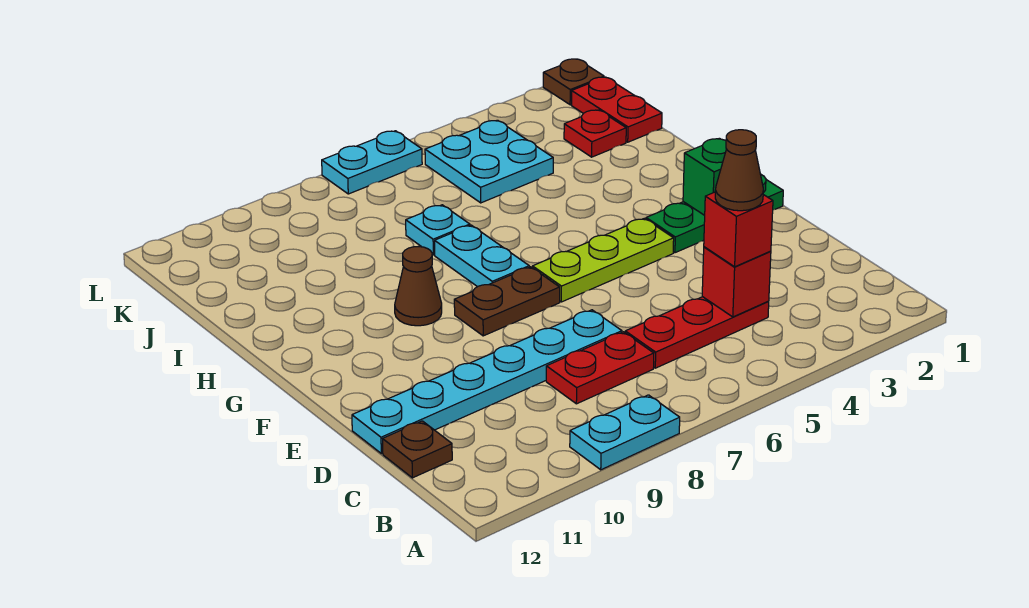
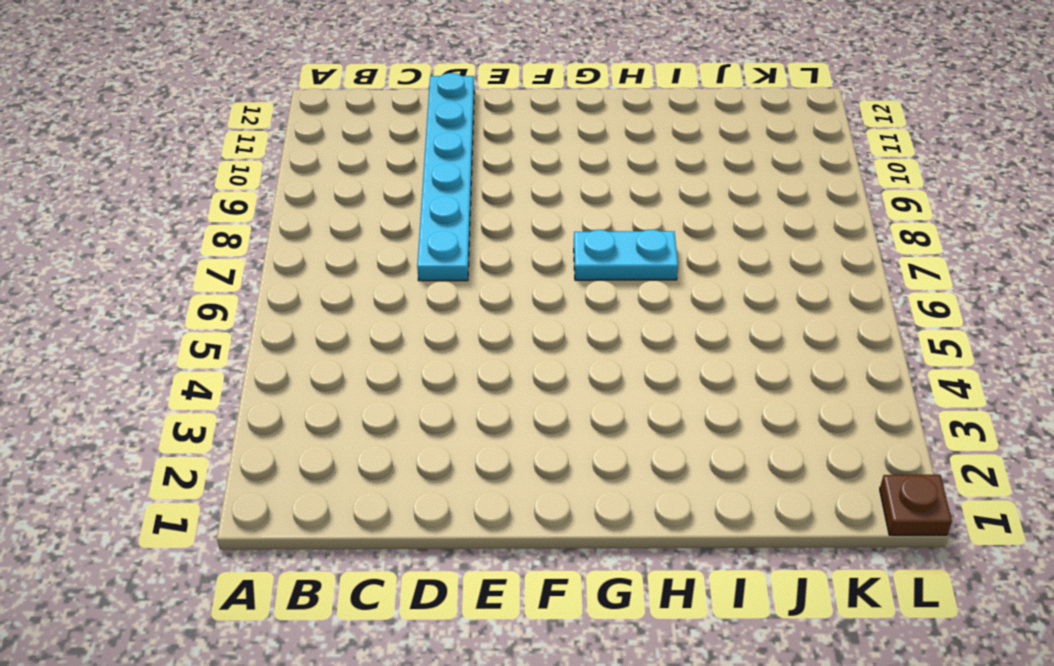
none -> cyan 1x2 plate [570,395,680,470]
none -> red 1x3 plate [625,297,769,368]
none -> red 1x2 plate [546,332,654,404]

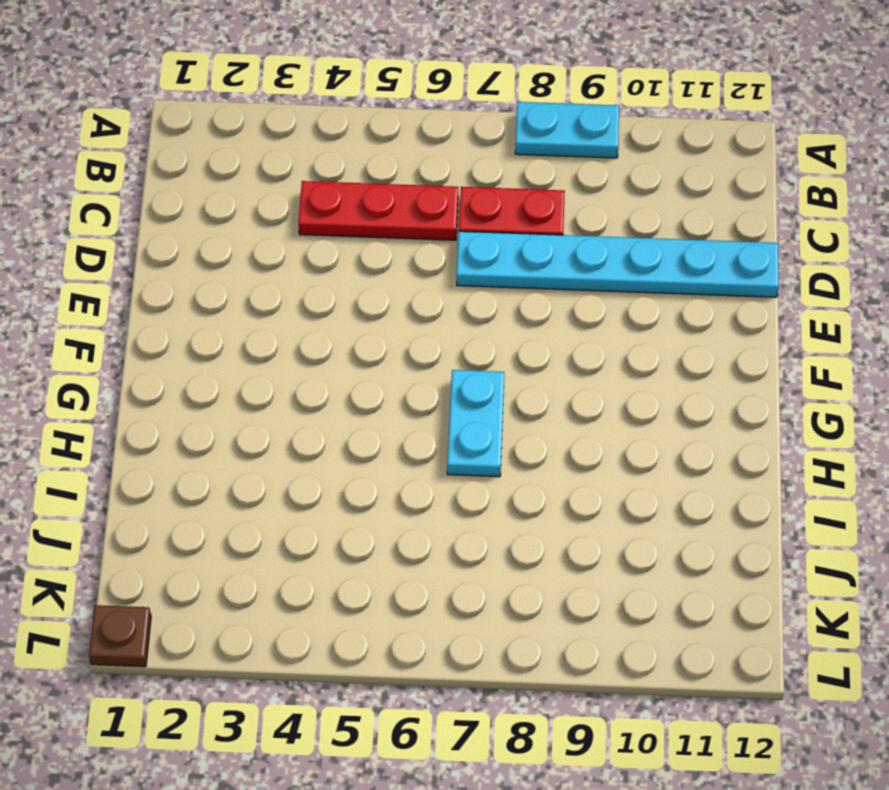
none -> brown 1x1 plate [383,421,452,478]
none -> green 1x3 plate [646,174,783,253]
none -> lime 1x3 plate [533,218,674,302]

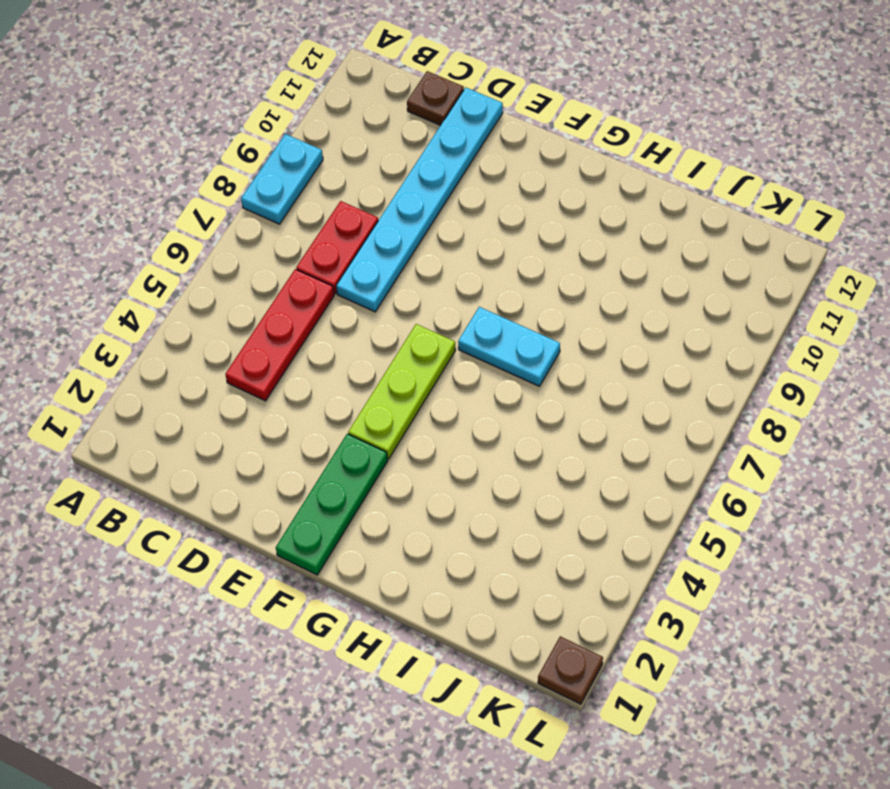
none -> brown 1x2 plate [454,267,560,336]
none -> brown 1x1 cone [395,247,442,326]
none -> cyan 1x1 plate [406,205,470,255]

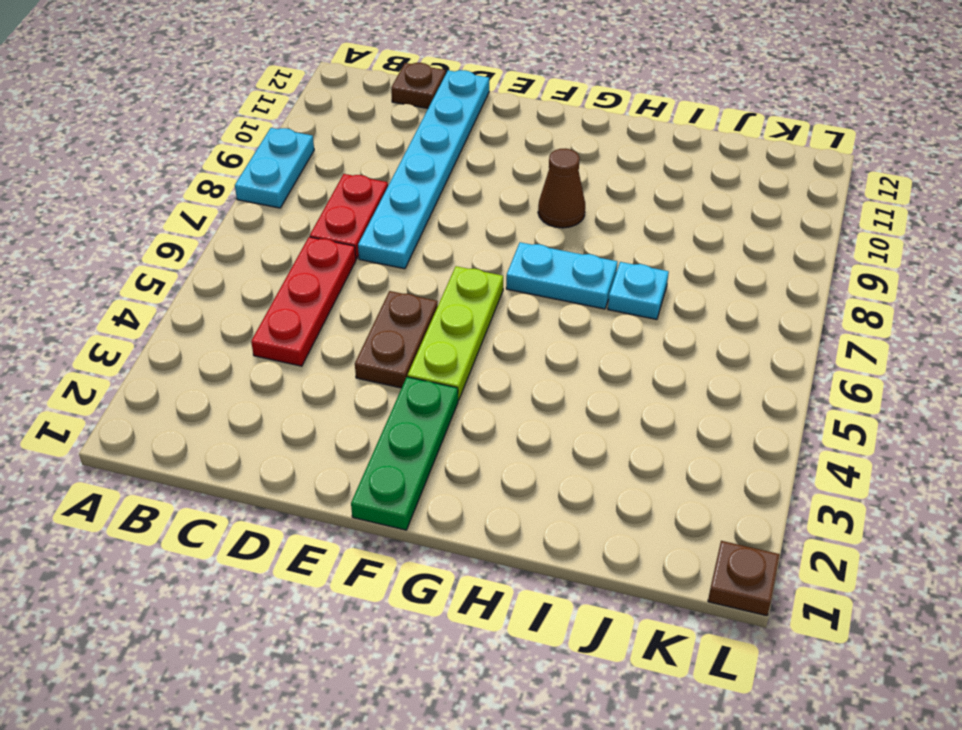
brown 1x2 plate [355,291,438,388] -> brown 1x2 plate moved to [454,267,560,336]
none -> red 1x2 plate [571,77,662,142]
none -> red 1x1 plate [564,110,626,157]
none -> cyan 2x2 plate [425,120,553,203]

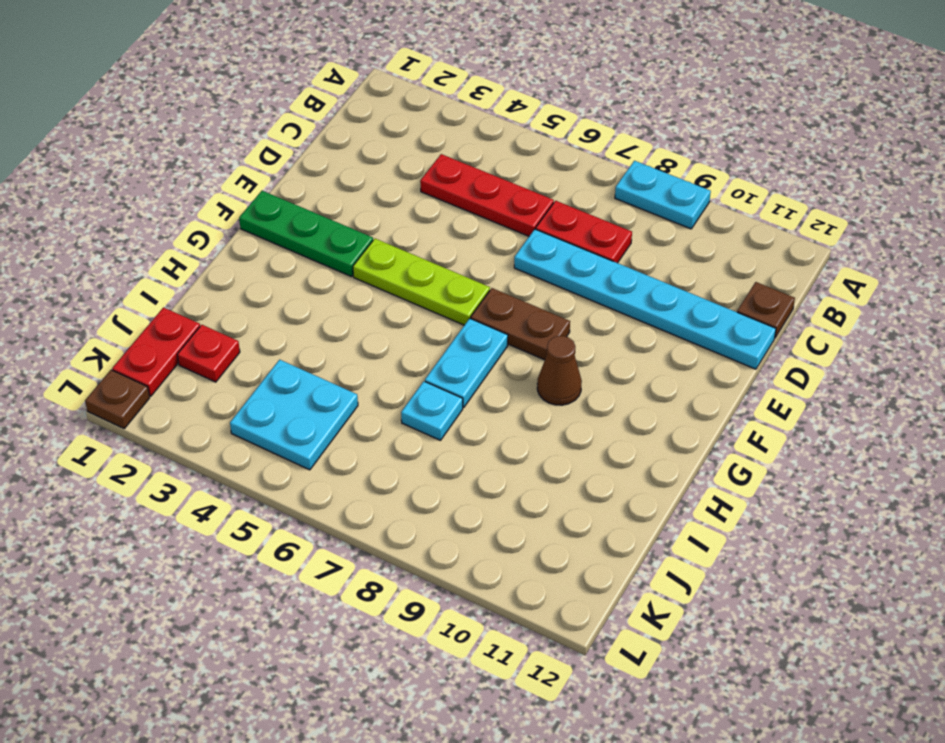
none -> cyan 1x2 plate [322,131,422,194]
none -> red 1x1 brick [702,247,771,317]
none -> green 1x1 brick [683,138,726,215]

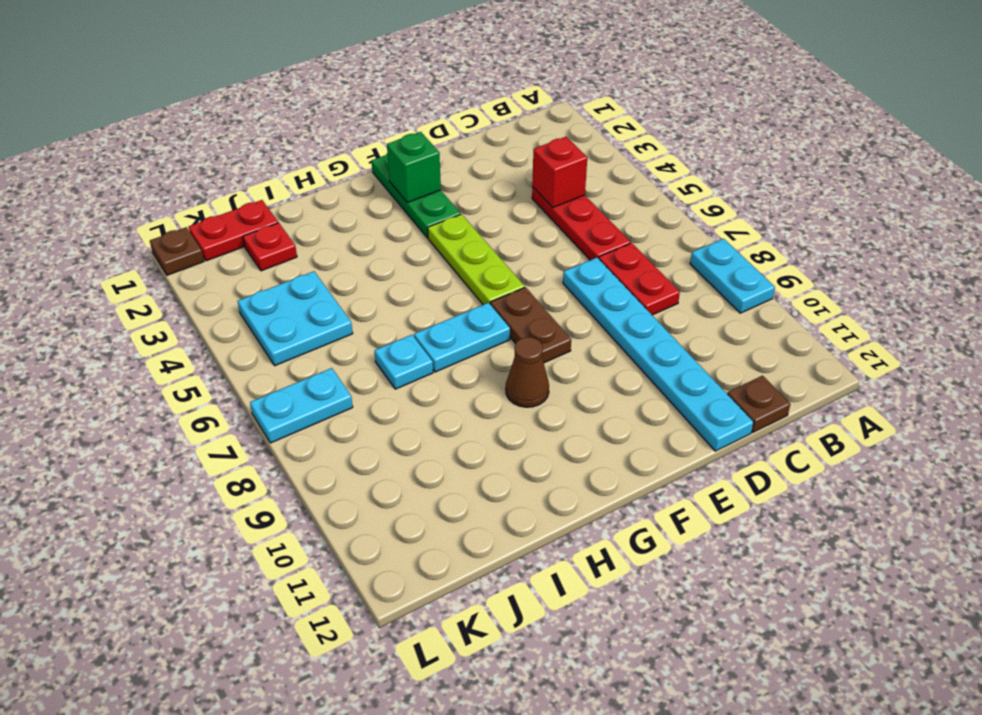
cyan 1x2 plate [250,368,353,443] -> cyan 1x2 plate turned to [322,131,422,194]
none -> red 1x1 brick [704,192,773,267]
none -> brown 1x1 cone [715,130,763,211]

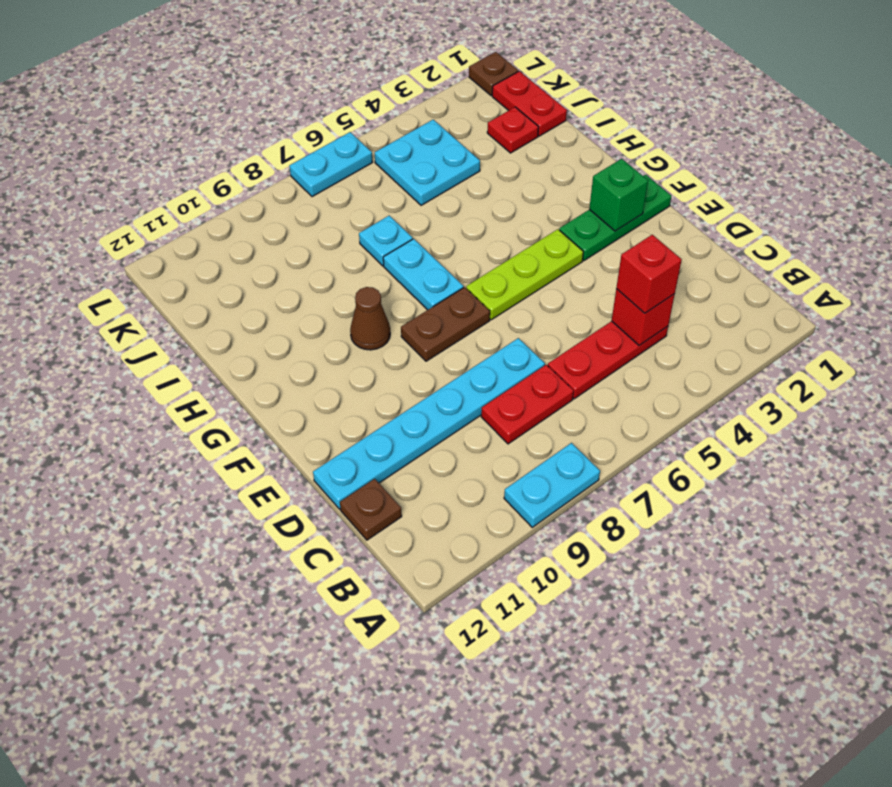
none -> brown 1x1 cone [715,130,763,211]

